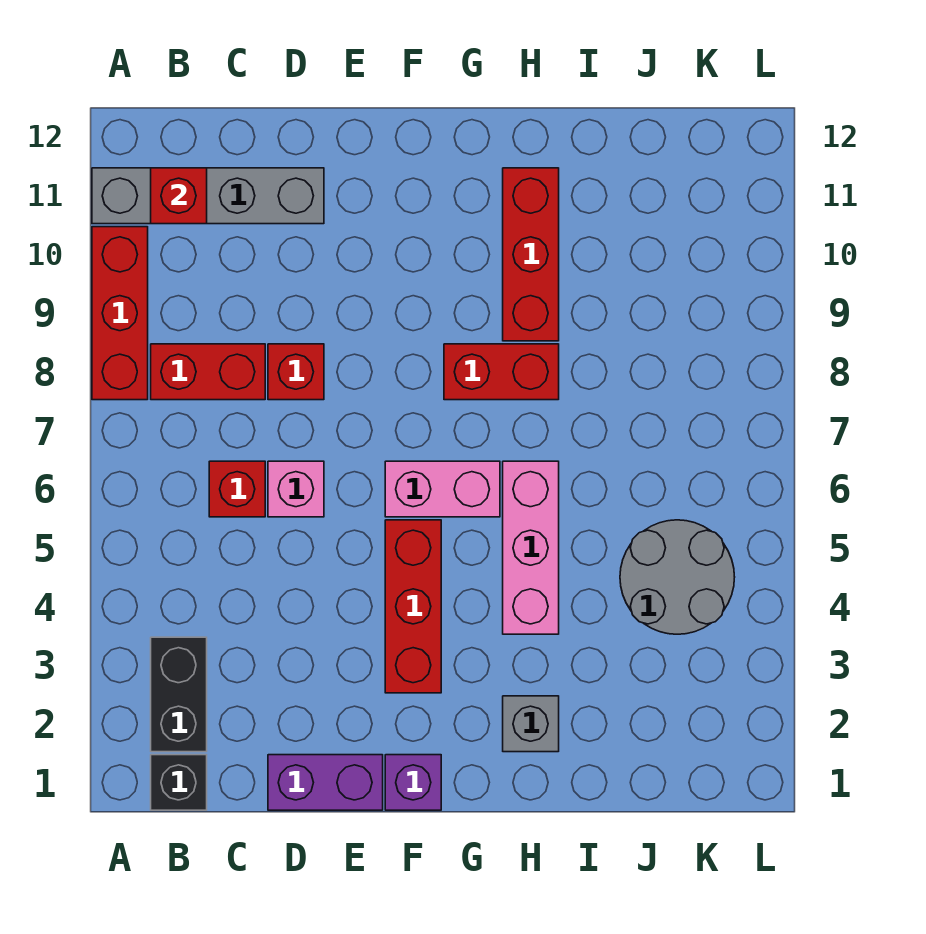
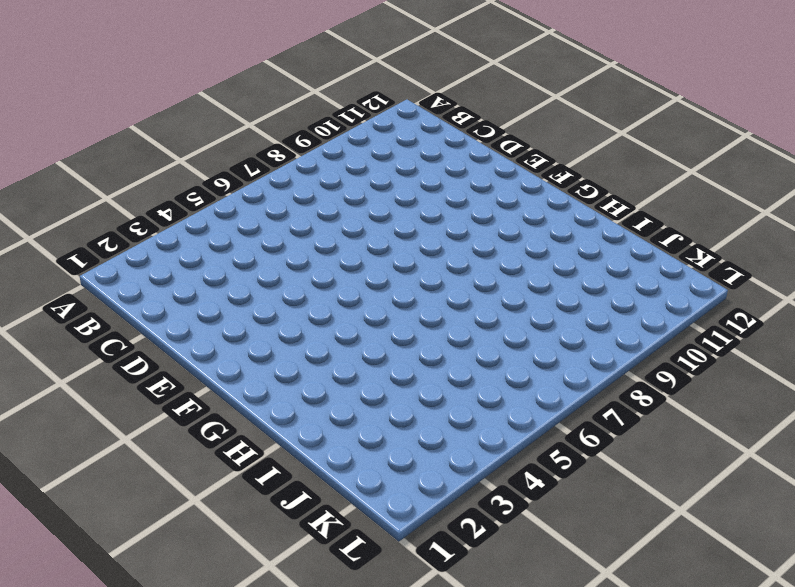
none -> red 1x3 brick [92,227,148,400]
none -> grey 1x4 brick [92,168,324,224]
none -> black 1x1 brick [151,755,207,810]

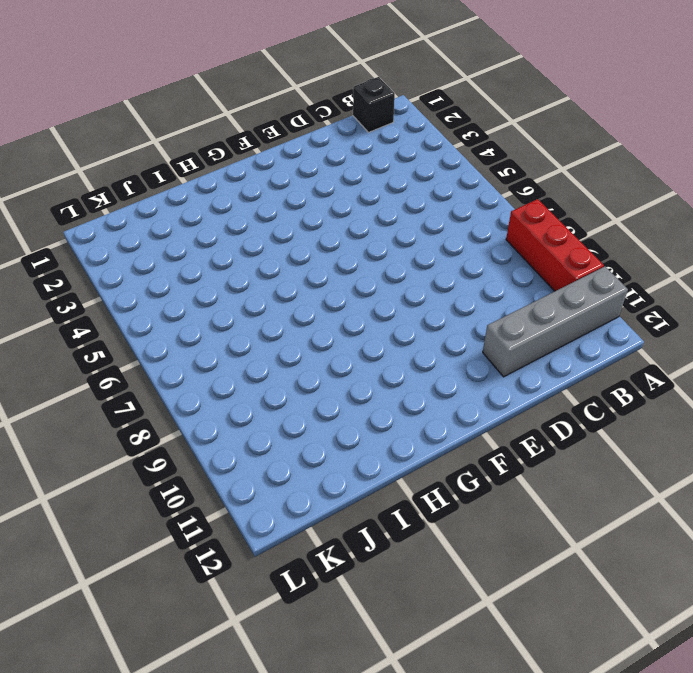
none -> black 1x2 brick [151,637,207,752]
none -> red 1x2 brick [151,344,265,400]
none -> red 1x1 brick [209,461,265,517]

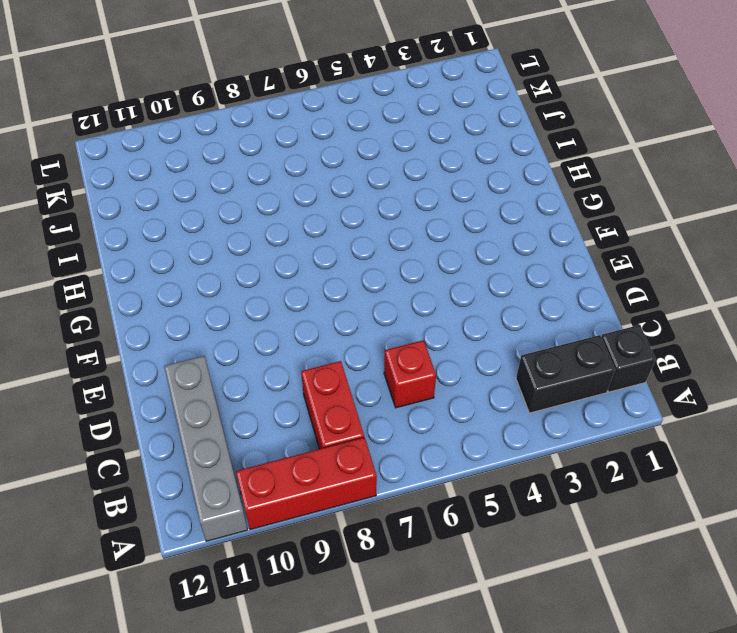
none -> purple 1x2 brick [268,755,383,810]
none -> pink 1x1 brick [268,461,324,517]
none -> red 1x1 brick [268,344,324,400]

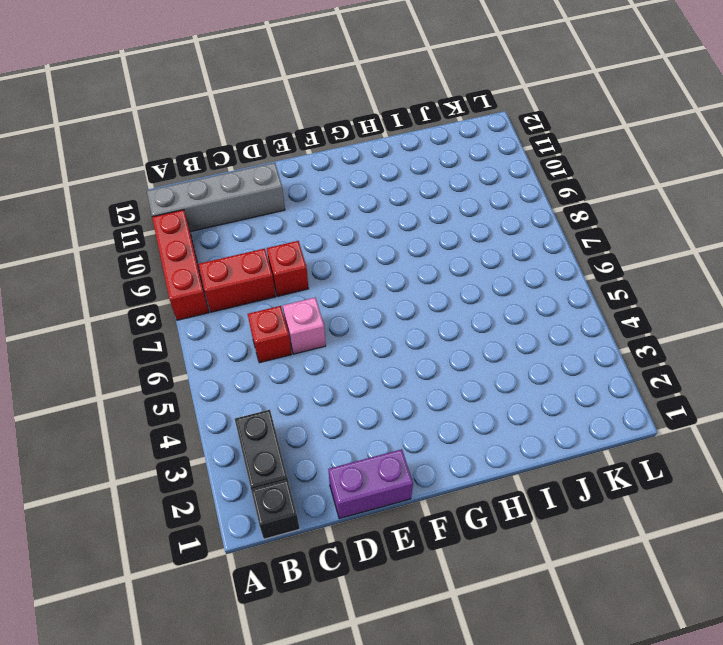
none -> purple 1x1 brick [385,755,441,810]
none -> red 1x3 brick [385,520,441,693]
none -> pink 1x2 brick [385,461,500,517]

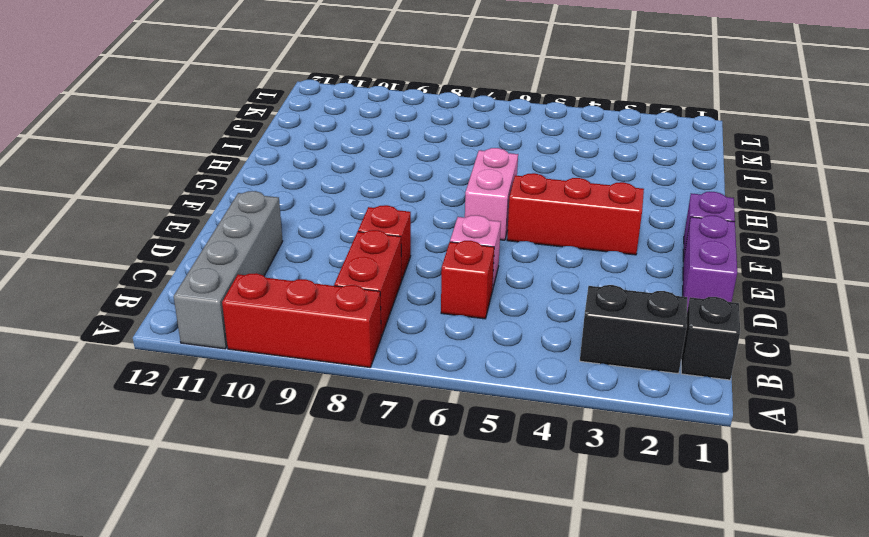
none -> red 1x2 brick [444,344,559,400]
none -> grey 1x1 brick [503,696,559,752]
none -> pink 1x3 brick [503,461,559,634]

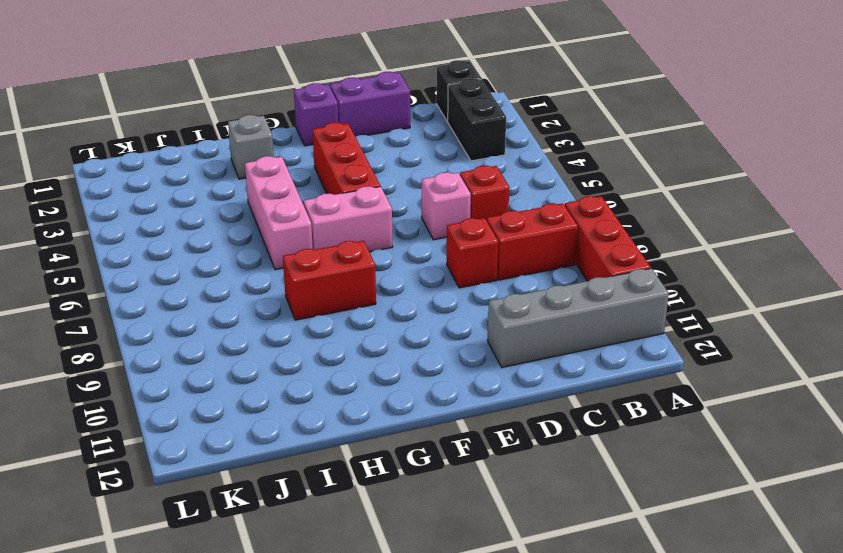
none -> red 1x3 brick [503,168,559,341]
none -> grey 2x2 round brick [620,520,735,634]
none -> red 1x1 brick [151,168,207,224]

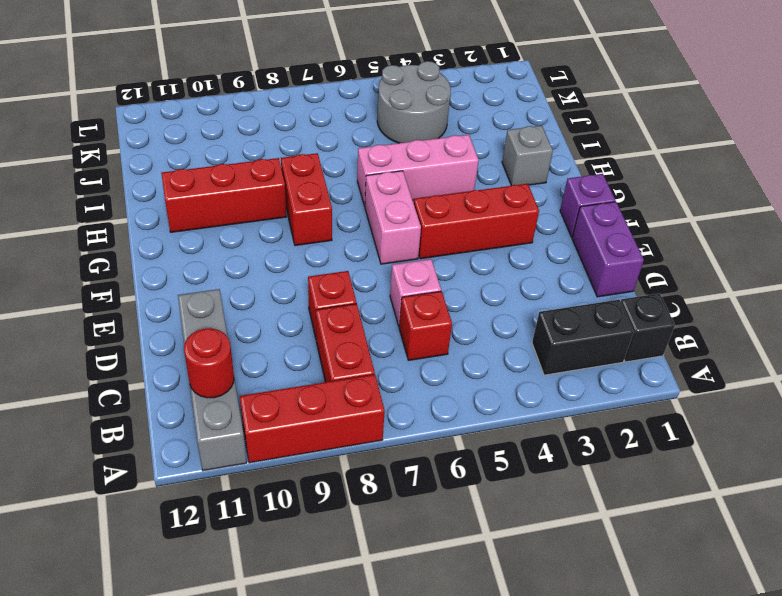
red 1x1 round brick [184,328,234,398] -> red 1x1 brick [151,168,207,224]

